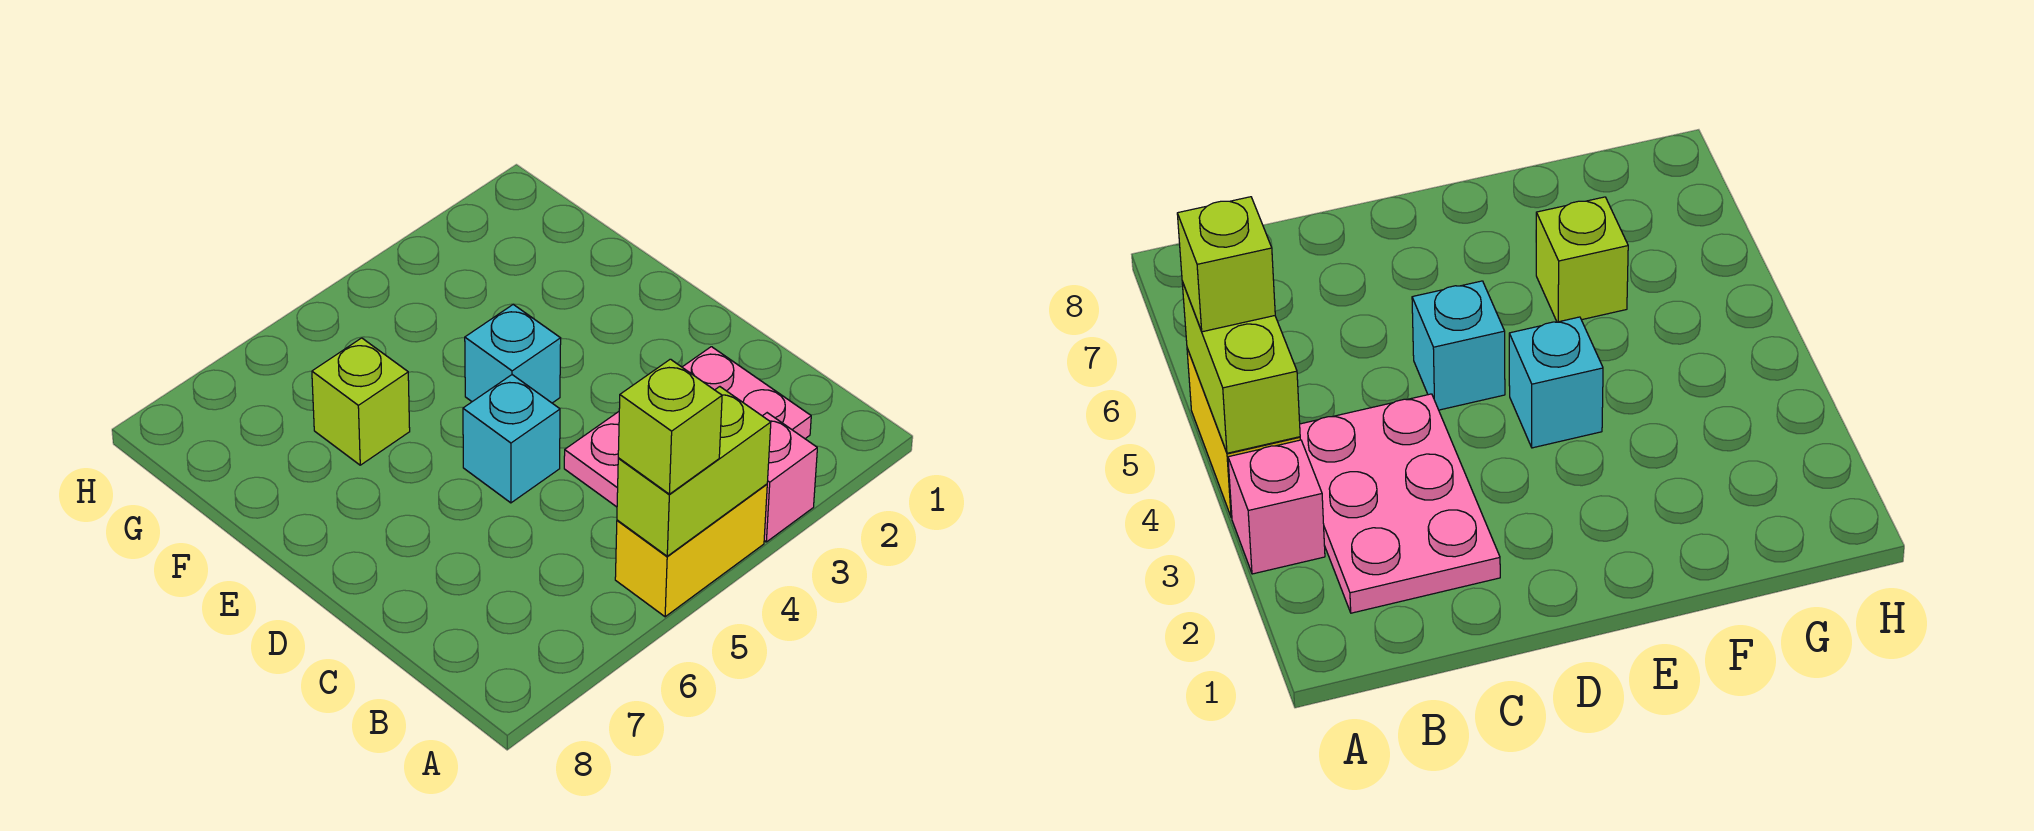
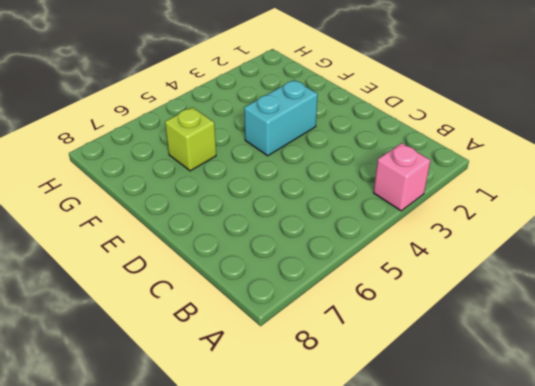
cyan 1x2 brick [244,80,318,156] -> cyan 1x1 brick [465,305,561,403]
none -> yellow 1x2 brick [615,484,767,617]
none -> pink 2x3 plate [564,347,811,507]

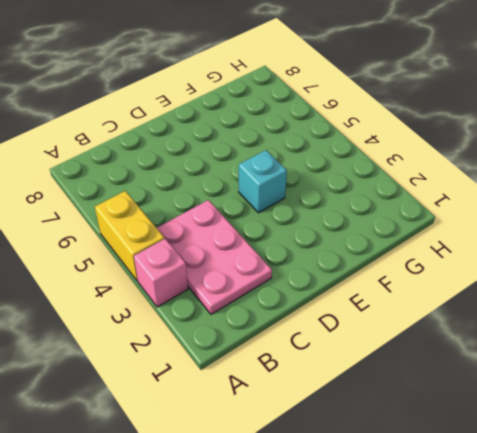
none -> cyan 1x1 brick [463,375,560,503]
none -> lime 1x1 brick [312,338,410,465]

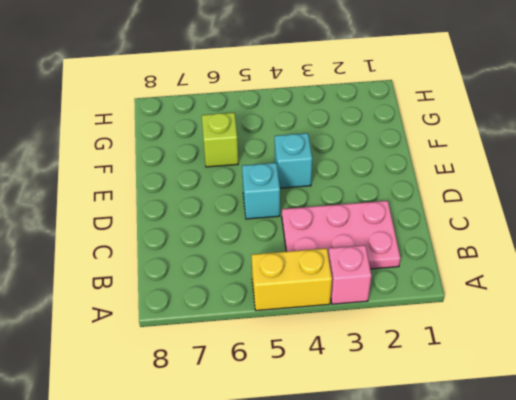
none -> lime 1x2 brick [617,387,771,556]
none -> lime 1x1 brick [618,359,722,494]

